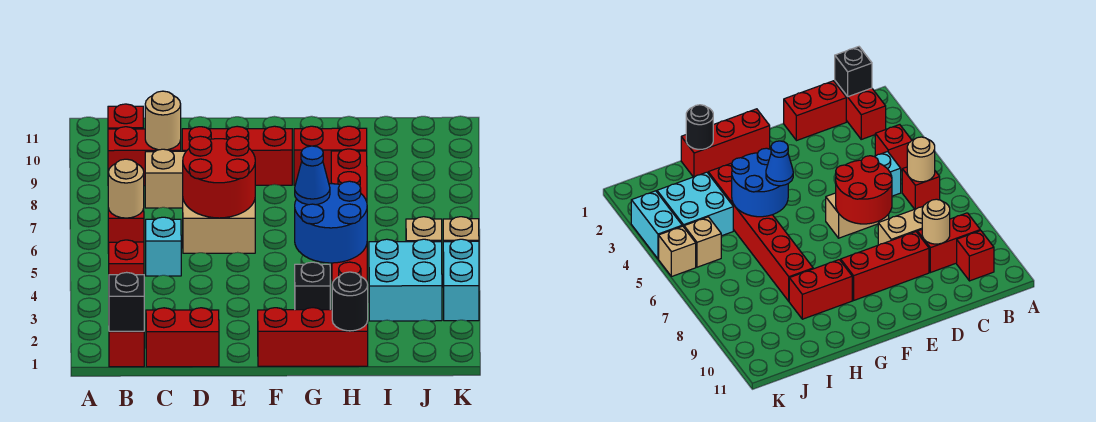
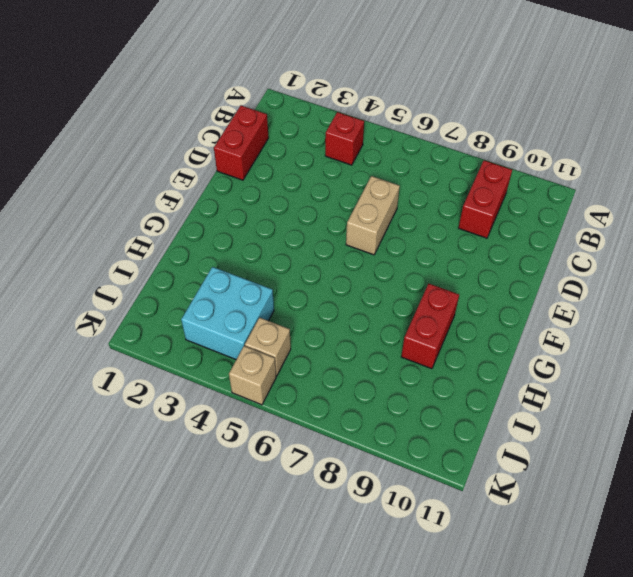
none -> red 1x2 brick [109,331,144,367]
none -> red 1x1 brick [108,208,144,253]
none -> red 1x1 brick [108,104,143,129]

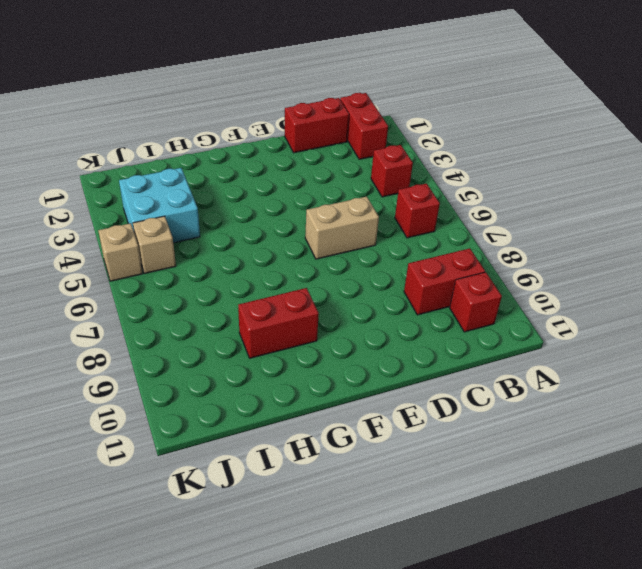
none -> cyan 1x1 brick [146,217,181,276]
none -> tan 1x2 brick [145,149,186,208]
none -> red 1x3 brick [182,126,292,185]

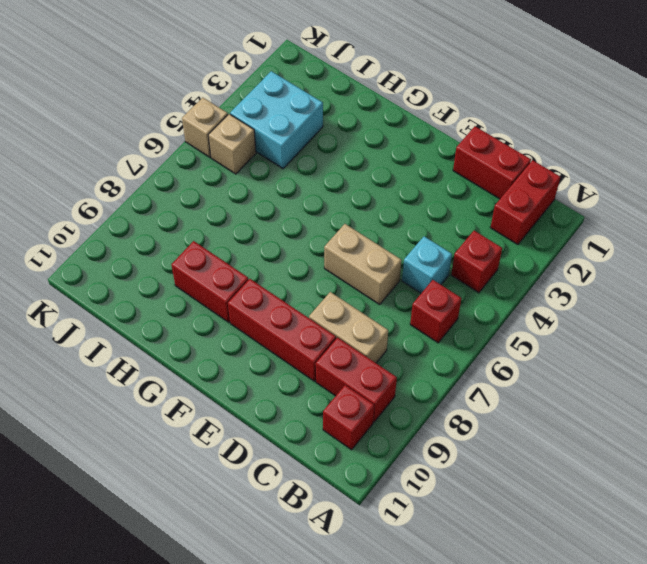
none -> red 1x3 brick [258,308,368,366]
none -> black 1x1 brick [295,262,330,310]
none -> red 1x6 brick [331,149,367,284]

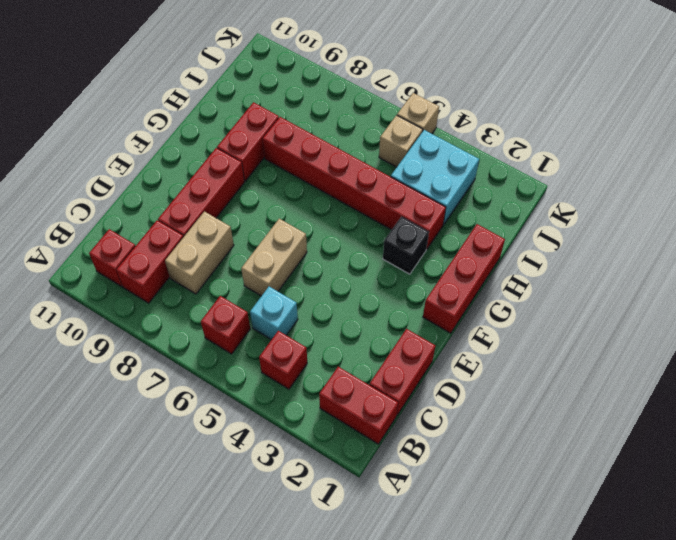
none -> cyan 1x2 brick [443,239,479,321]
none -> black 1x1 brick [109,272,144,331]
none -> tan 1x1 round brick [108,159,144,218]

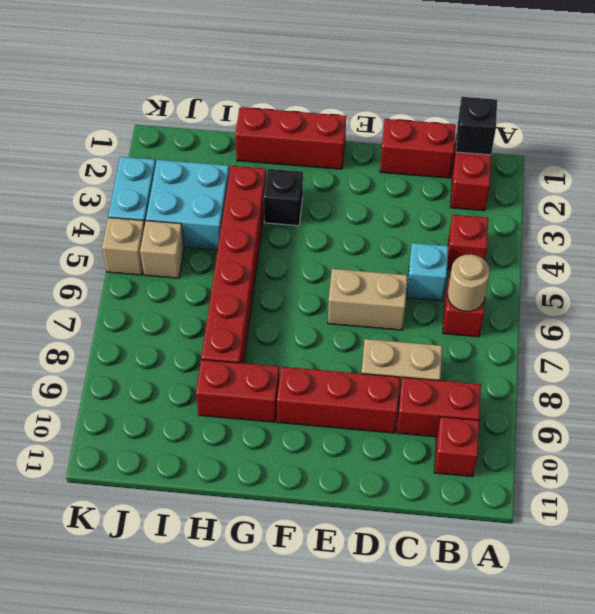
none -> tan 1x1 round brick [145,91,181,150]
none -> red 2x2 round brick [183,136,255,218]
none -> blue 2x2 round brick [295,181,367,263]

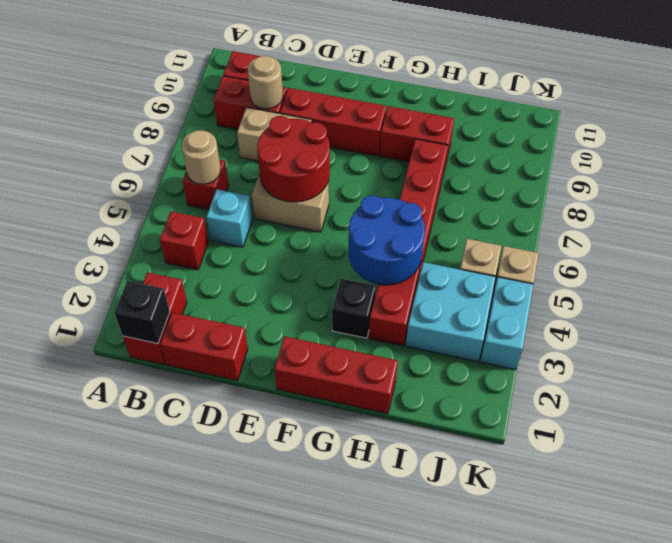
none -> black 1x1 round brick [332,272,368,331]
none -> blue 1x1 cone [295,146,330,205]

